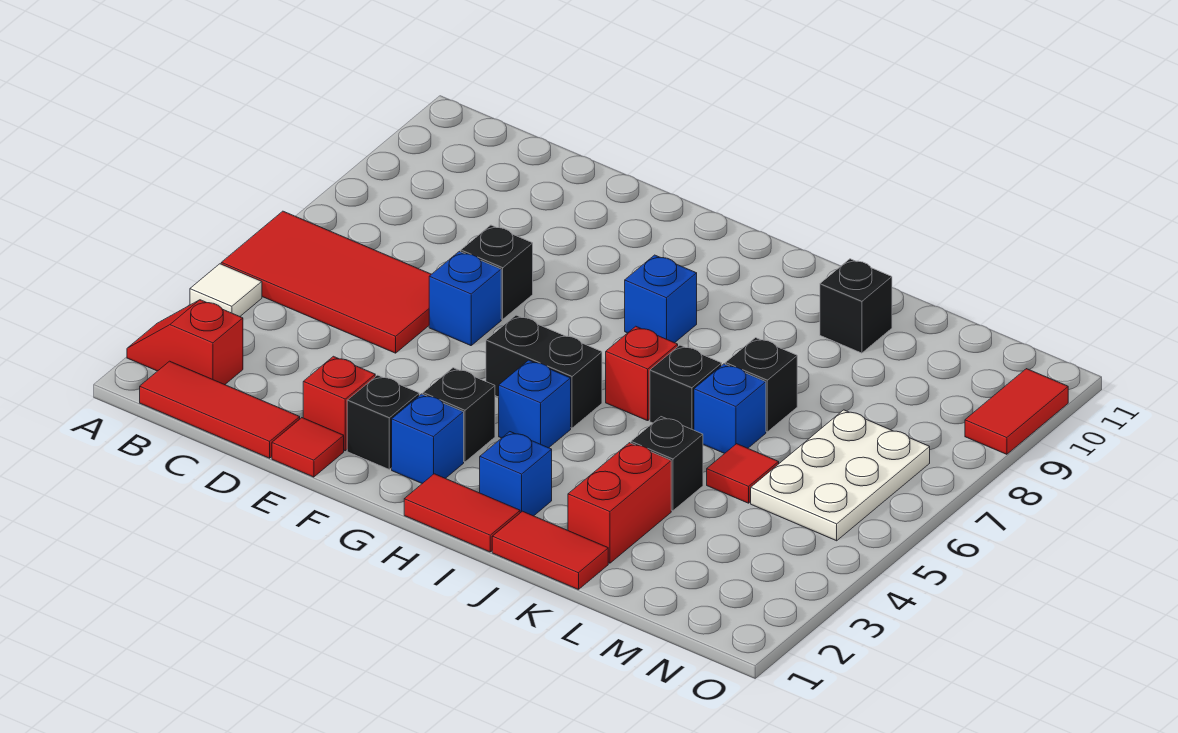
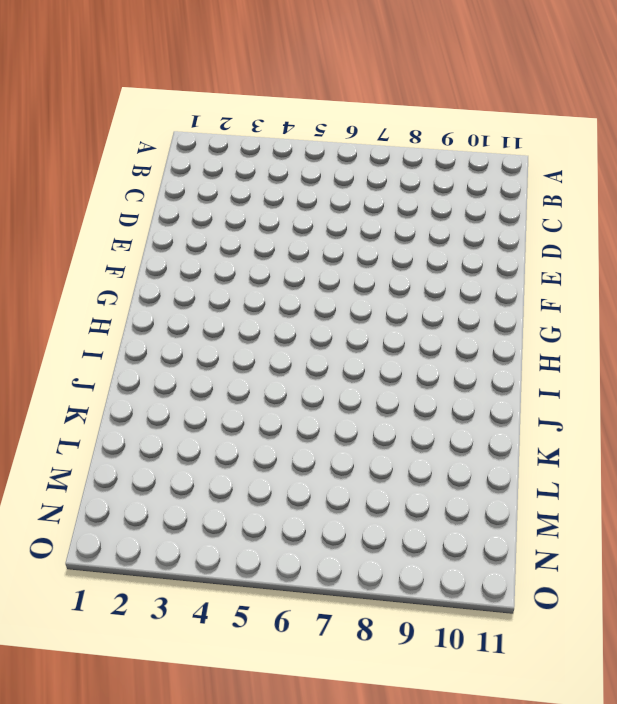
none -> red 1x2 slope [127,300,243,385]
none -> white 1x1 tile [190,264,262,316]
none -> red 2x4 tile [221,211,431,353]

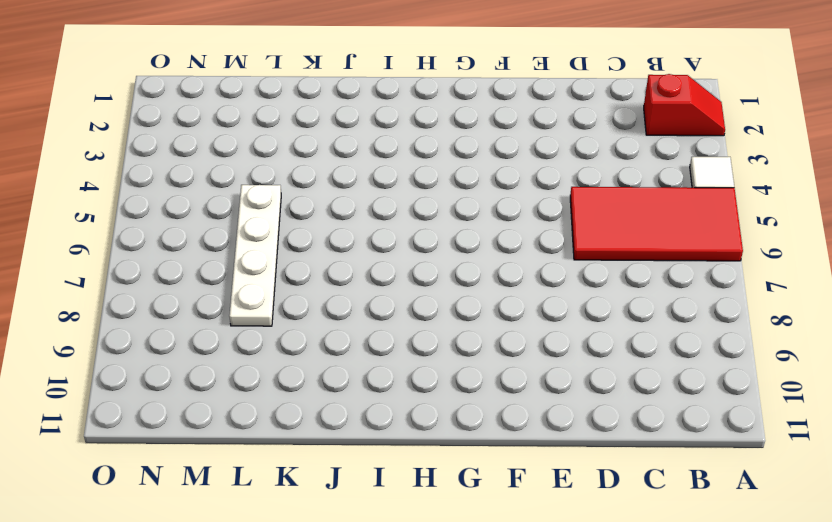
white 1x4 plate [229,185,281,326] -> red 1x1 tile [707,444,779,503]
none -> red 1x3 tile [140,361,300,458]
none -> red 1x1 tile [272,418,344,477]
none -> red 1x1 brick [303,356,375,451]

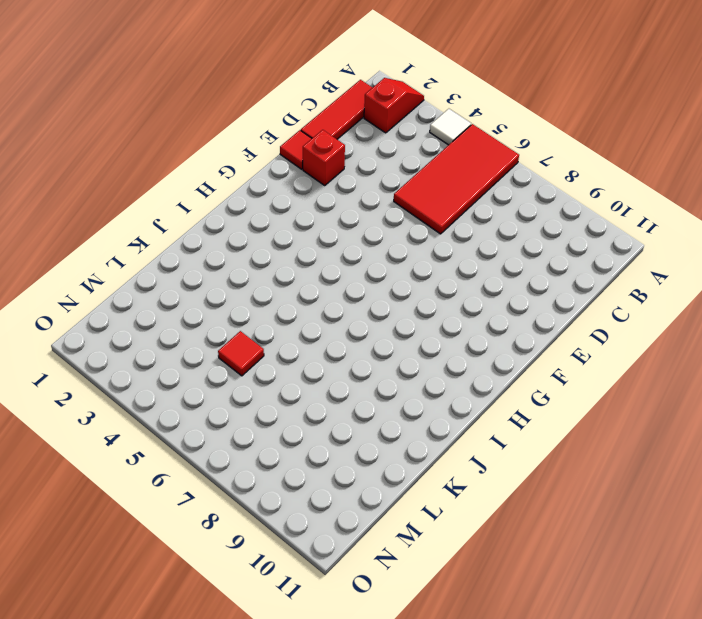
none -> blue 1x1 brick [429,251,501,346]
none -> black 1x1 brick [461,225,533,319]
none -> black 1x1 brick [347,375,419,469]

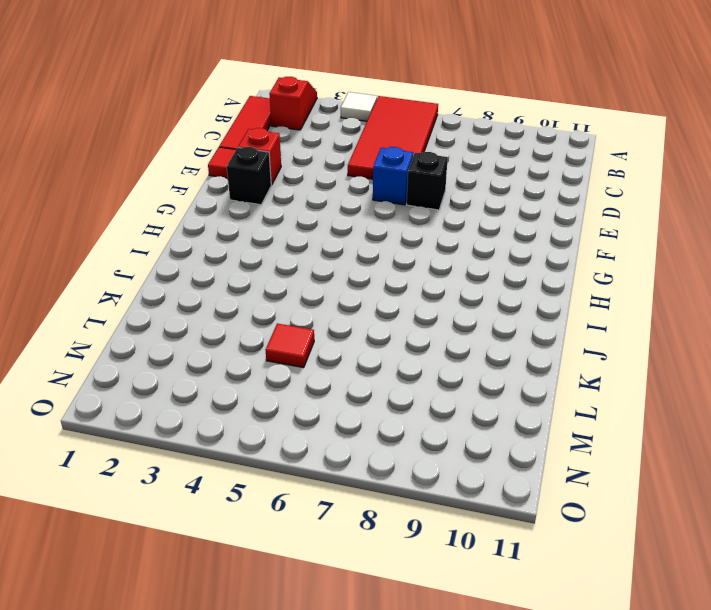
none -> blue 1x1 brick [392,394,464,483]
none -> black 1x1 brick [423,368,495,462]
none -> black 1x2 brick [486,315,602,428]

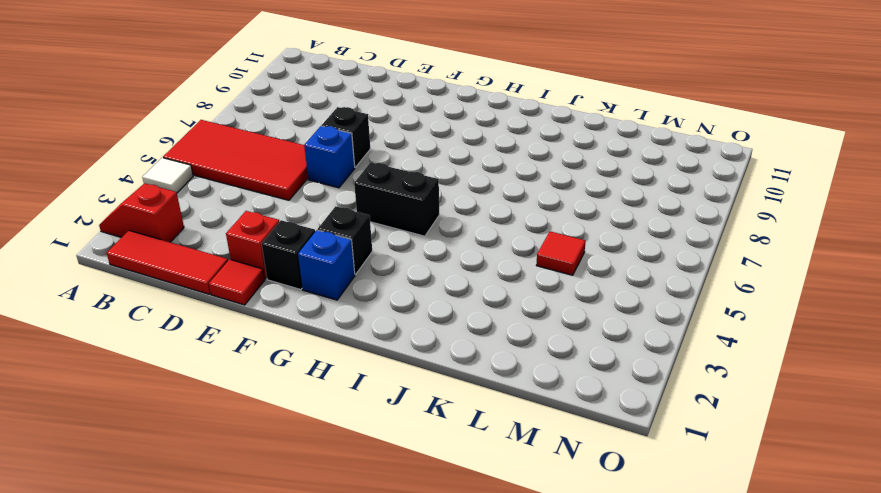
none -> red 1x2 tile [404,474,520,552]
none -> blue 1x1 brick [499,360,571,448]
none -> blue 1x1 brick [625,255,697,343]

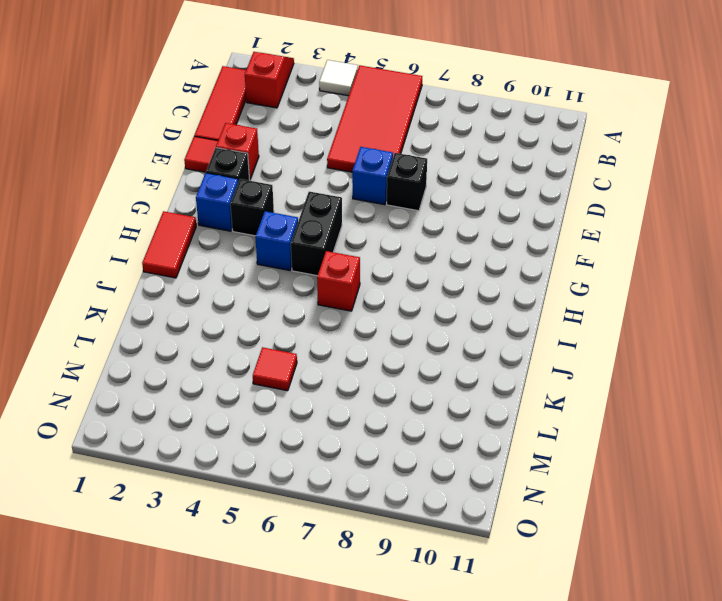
none -> blue 1x1 brick [625,255,697,343]
none -> blue 1x1 brick [480,432,552,516]
none -> red 1x2 tile [492,511,608,590]

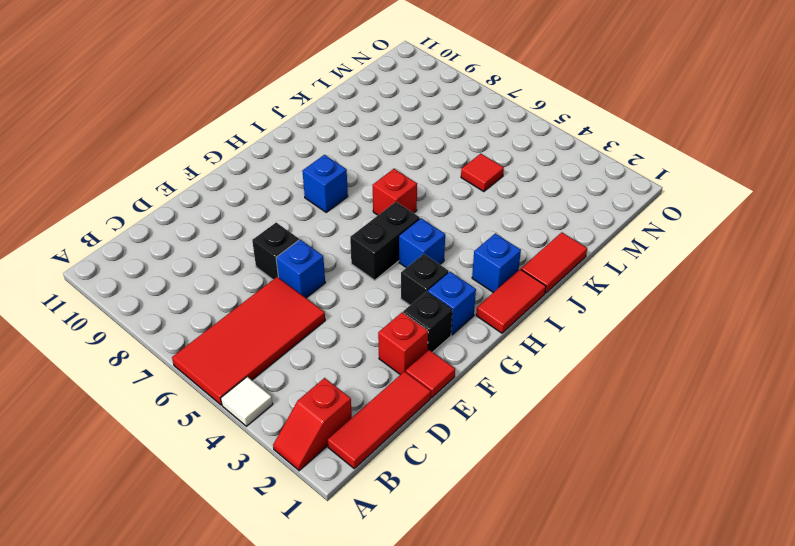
none -> black 1x1 brick [650,345,722,430]
none -> red 1x2 brick [568,443,671,563]
none -> black 1x1 brick [631,417,703,511]

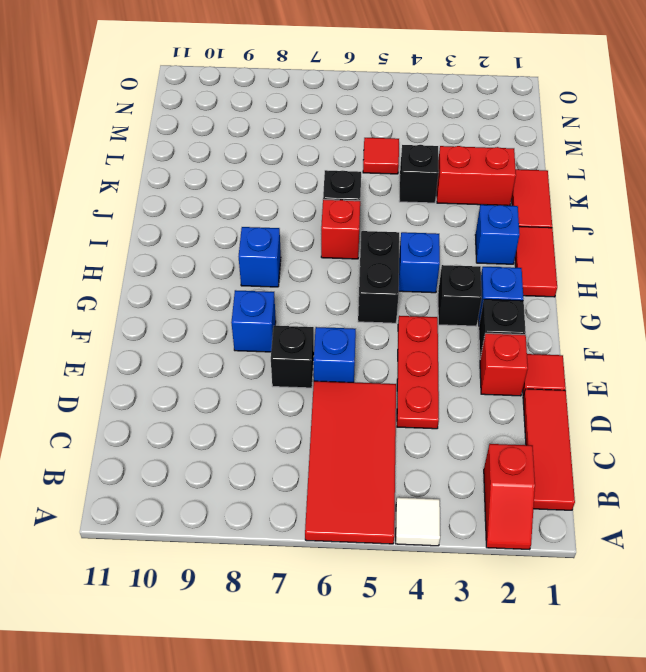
red 1x3 plate [397,316,439,429] -> none
blue 1x1 brick [231,290,276,352] -> blue 1x1 brick moved to [694,364,766,453]
none -> black 1x1 brick [725,338,797,432]
none -> black 1x1 brick [820,259,892,353]
none -> white 2x3 plate [751,410,930,541]

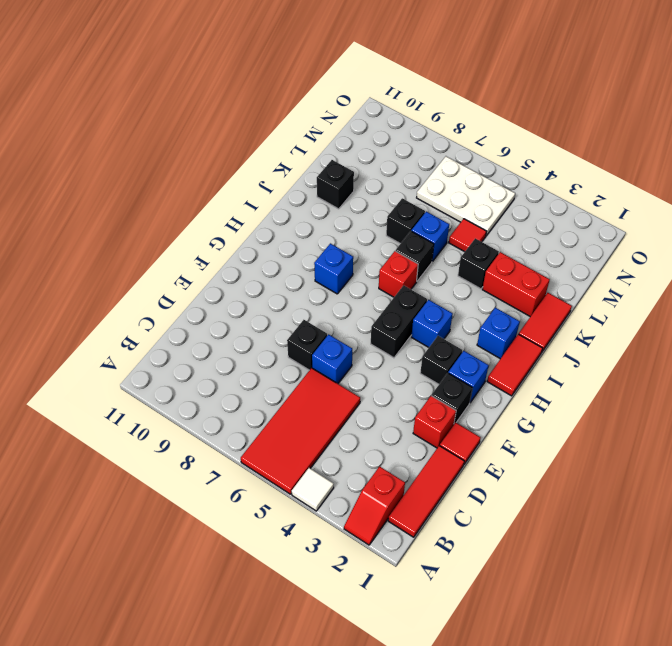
none -> red 1x2 tile [965,369,1068,454]

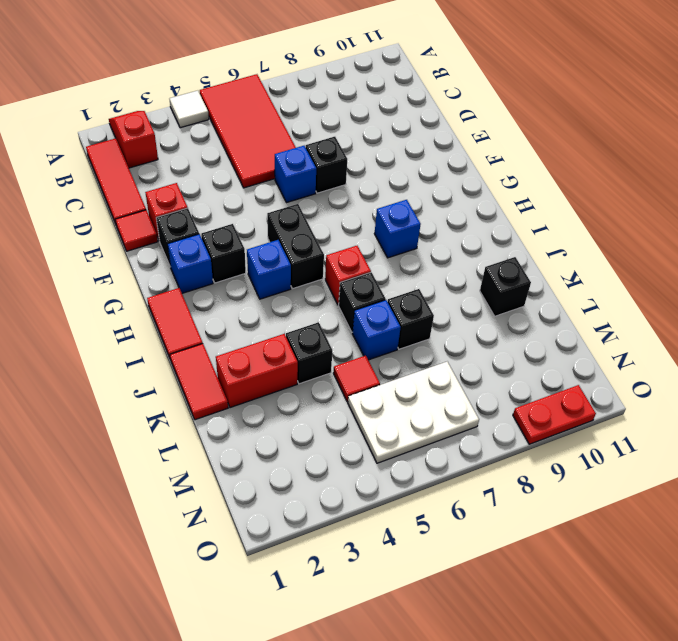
red 1x2 plate [513,385,596,444] -> red 1x2 tile [965,369,1068,454]
none -> blue 1x1 brick [480,432,552,516]

